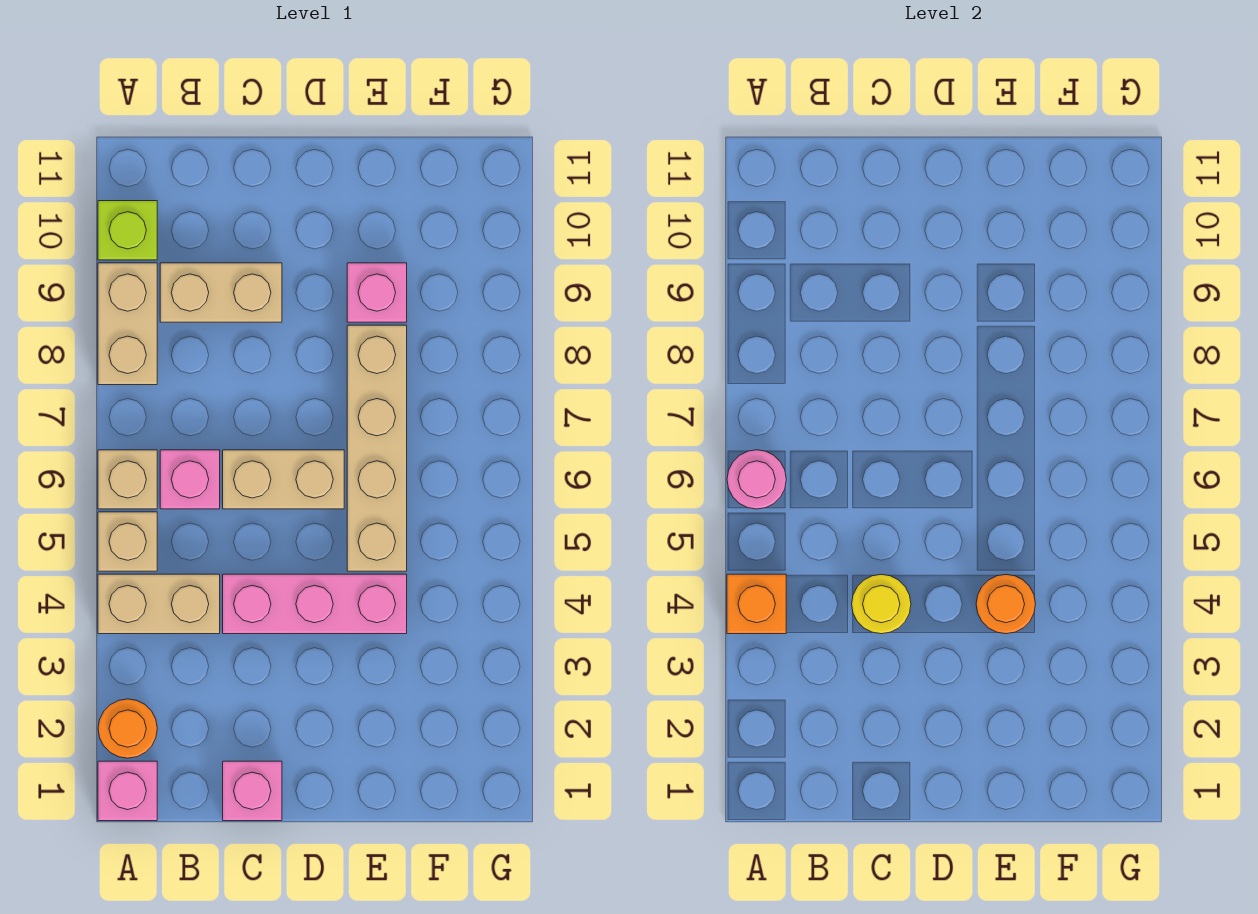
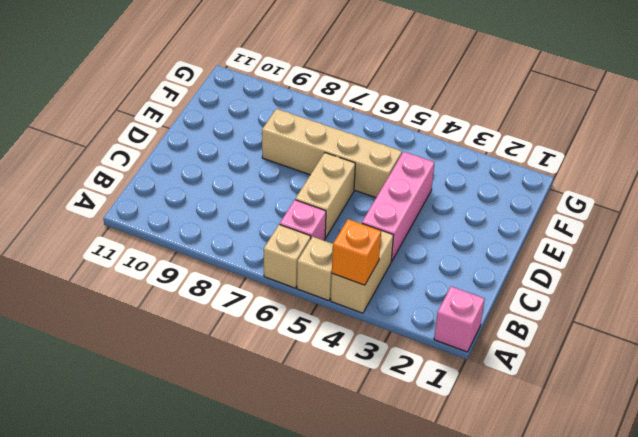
none -> orange 1x1 round brick [98,699,157,758]
none -> tan 1x2 brick [98,263,157,385]
none -> lime 1x1 brick [98,201,157,260]

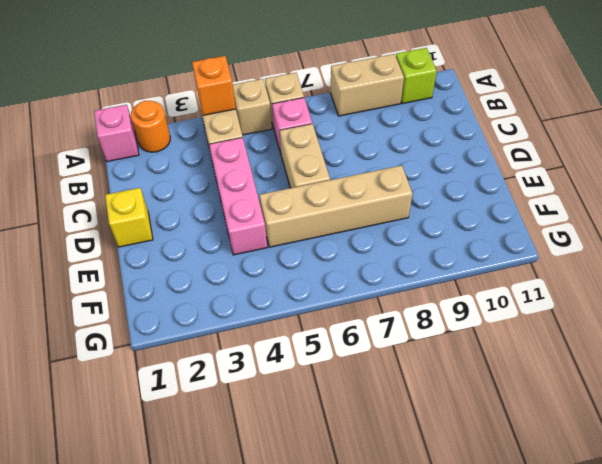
yellow 1x1 brick [105,188,153,247] -> none
none -> tan 1x2 brick [160,263,282,322]
none -> pink 1x1 brick [223,761,282,821]
none -> pink 1x1 brick [347,263,407,322]

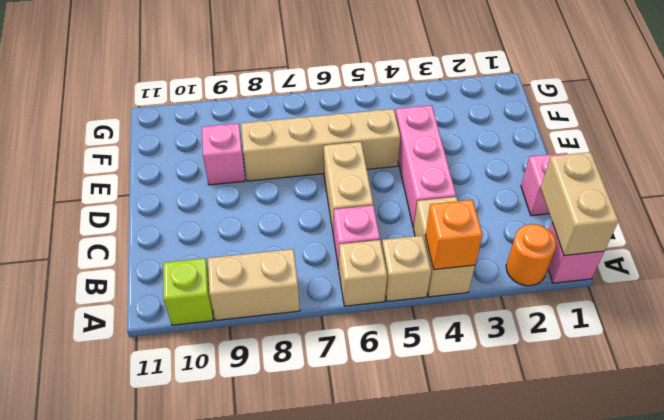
tan 1x2 brick [541,152,619,256] -> tan 1x2 brick moved to [160,263,282,322]
none -> pink 1x1 round brick [727,450,786,509]
none -> yellow 1x1 round brick [852,574,911,634]
none -> orange 1x1 round brick [976,574,1035,634]

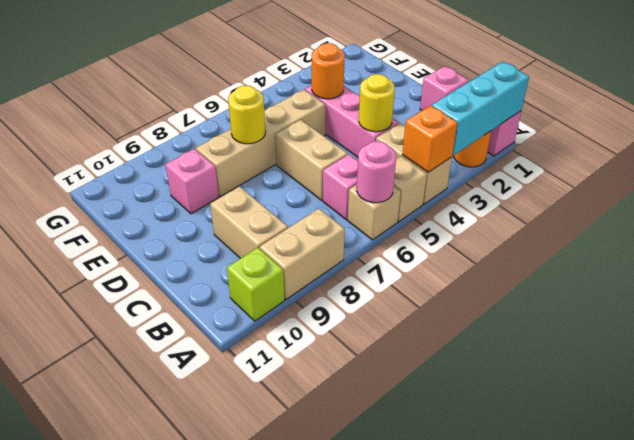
cyan 1x3 brick [432,62,529,156] -> none
yellow 1x1 round brick [228,86,266,144] -> none

